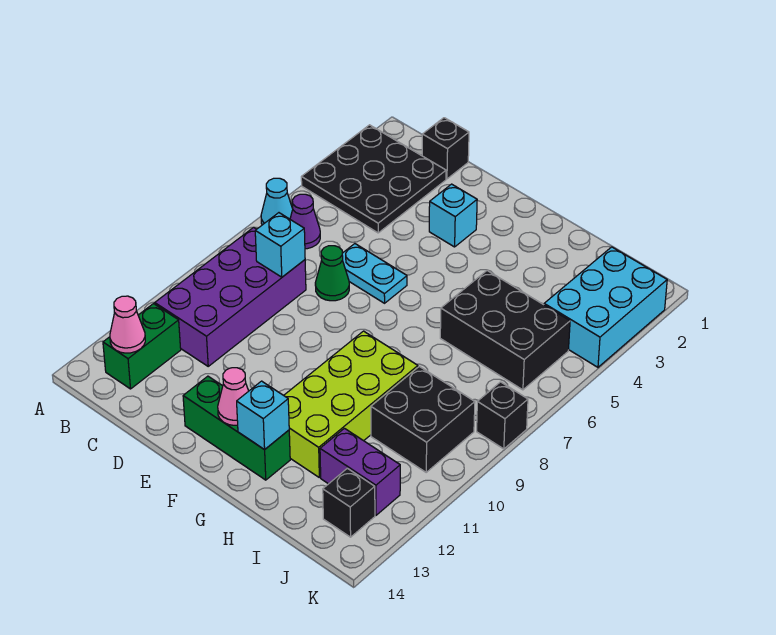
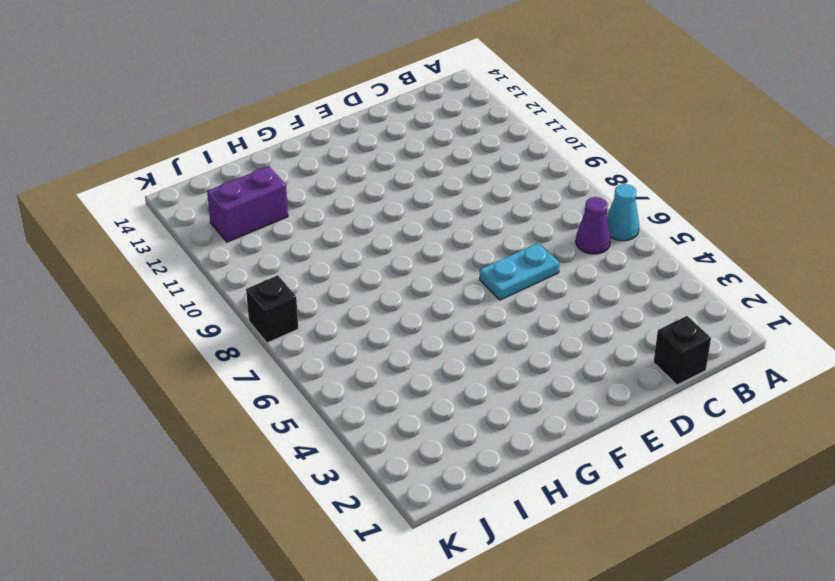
none -> black 3x3 plate [301,125,446,233]
none -> purple 2x4 brick [155,227,306,366]
none -> green 1x2 brick [103,304,181,389]

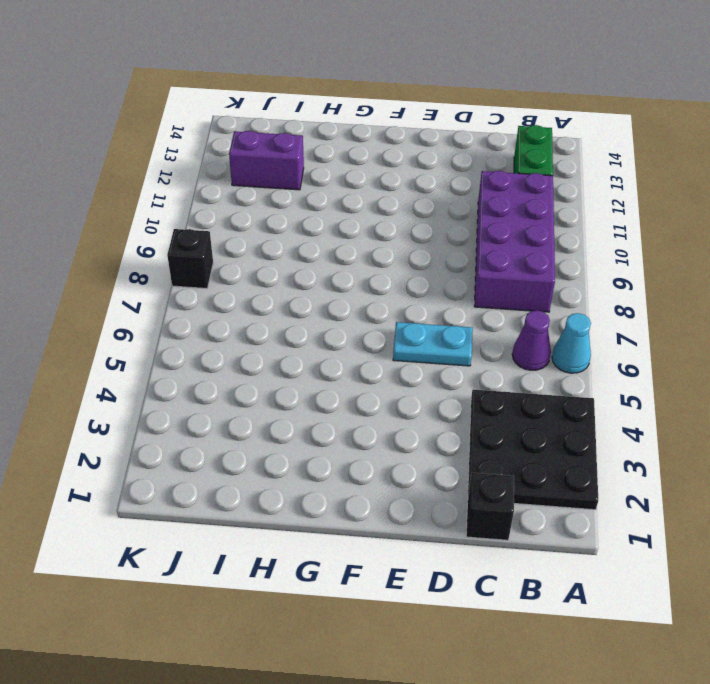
none -> green 1x1 cone [315,246,349,301]
none -> cyan 1x1 brick [429,184,477,247]
none -> green 1x3 brick [183,376,290,480]

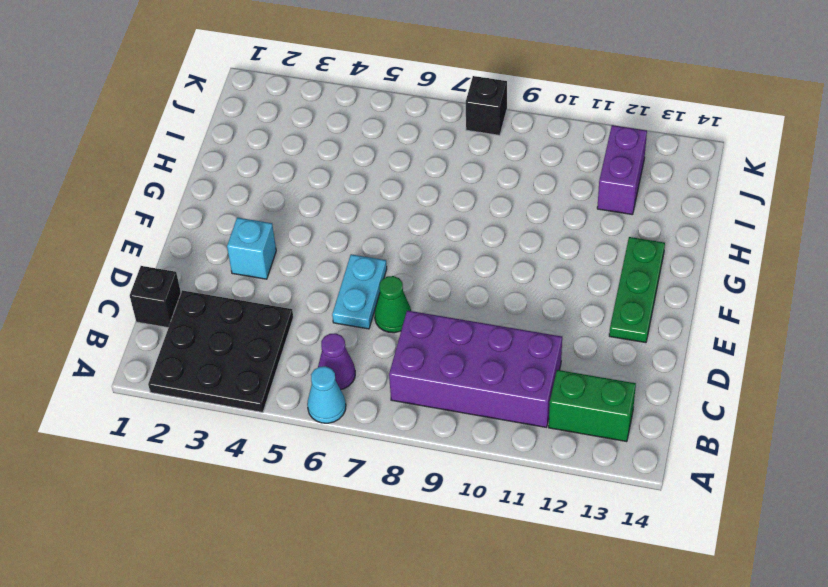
green 1x3 plate [609,237,665,343] -> green 1x3 brick [183,376,290,480]
none -> lime 2x4 brick [284,331,418,477]
none -> black 2x3 brick [440,271,570,390]
none -> black 2x2 brick [371,366,475,472]

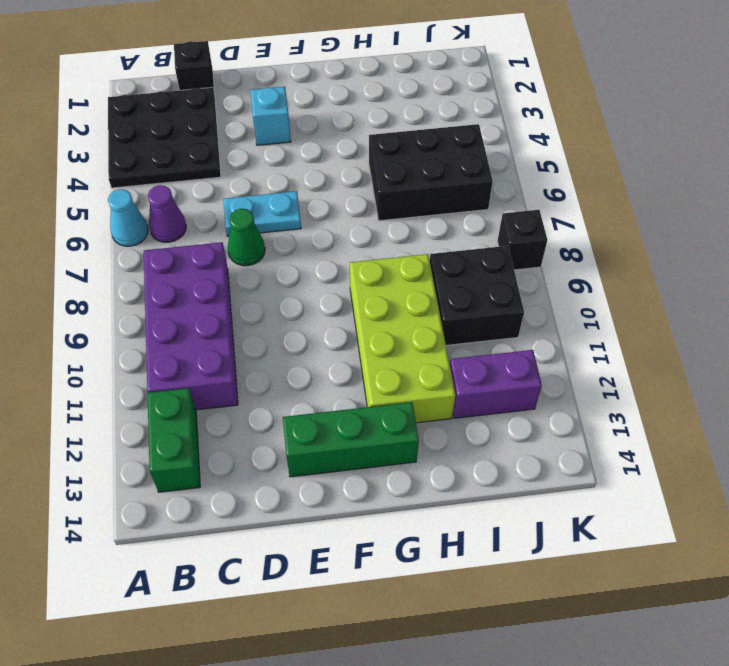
none -> cyan 2x3 brick [544,247,667,367]
none -> black 1x1 brick [323,468,375,537]
none -> pink 1x1 cone [110,296,145,353]

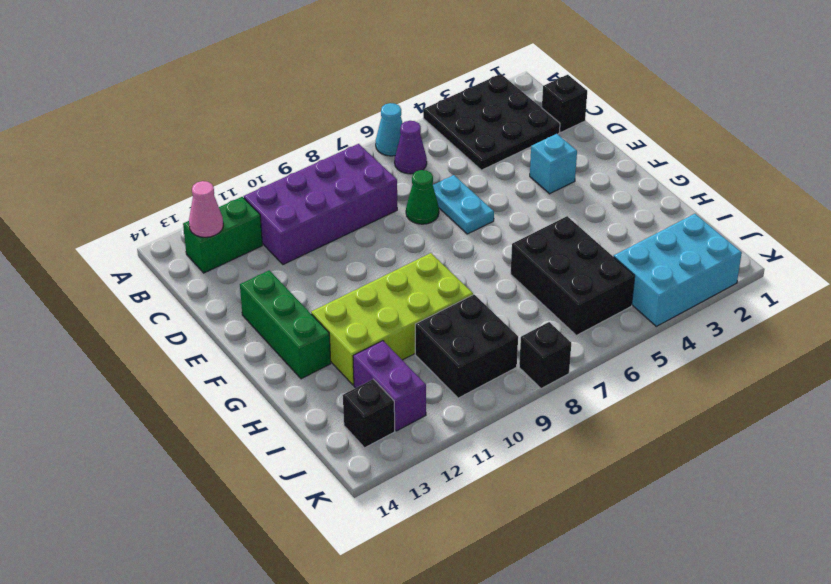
none -> cyan 1x1 brick [255,213,305,277]
none -> pink 1x1 cone [218,368,248,425]
none -> cyan 1x1 brick [237,381,289,450]

